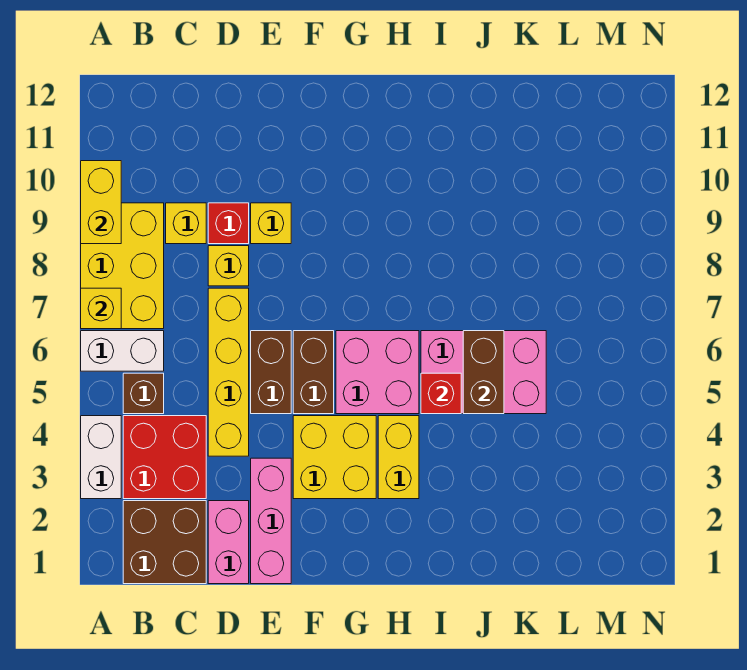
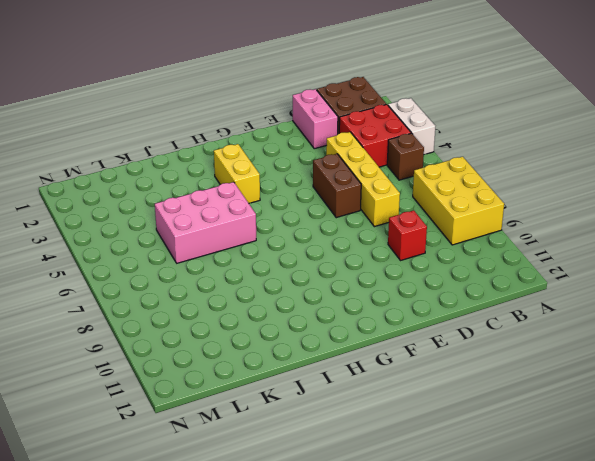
none -> white 1x2 brick [81,331,164,371]
none -> yellow 1x1 brick [166,203,206,244]
none -> yellow 1x1 brick [208,246,249,286]

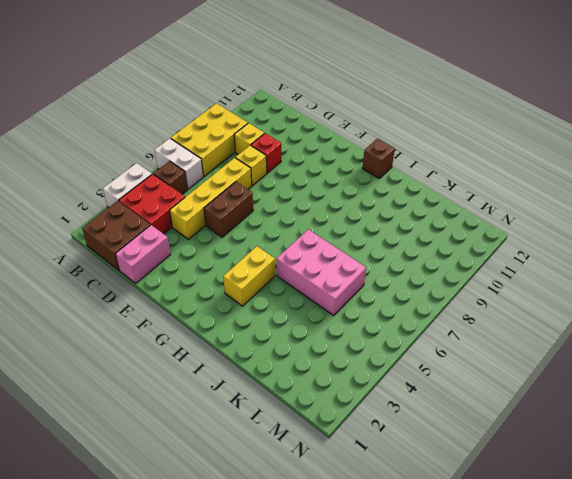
brown 1x1 brick [362,139,395,178] -> none
none -> pink 1x3 brick [251,458,291,584]
none -> yellow 1x1 brick [251,203,291,244]
none -> yellow 2x2 brick [293,416,376,499]

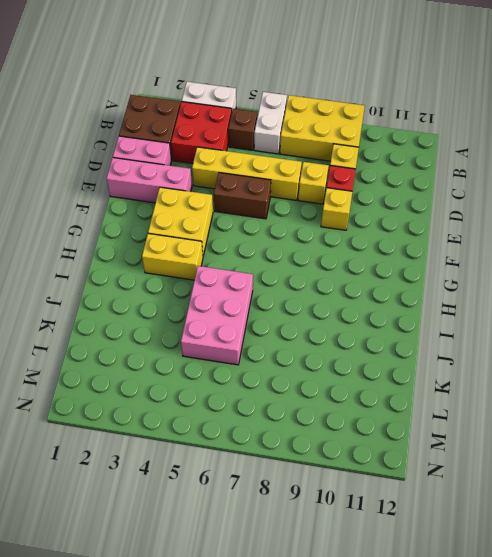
none -> brown 1x2 brick [293,331,334,414]
none -> pink 2x2 brick [336,331,419,414]
none -> yellow 1x1 brick [81,288,121,329]

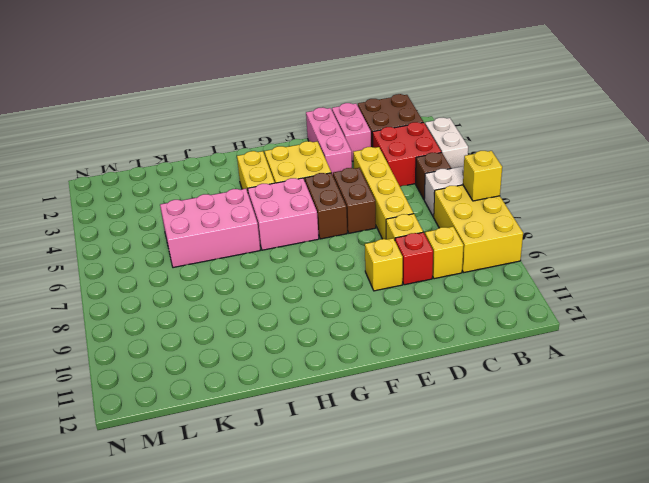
none -> yellow 1x2 brick [81,161,121,244]
none -> red 1x1 brick [421,373,461,414]
none -> brown 1x2 brick [463,331,504,414]

